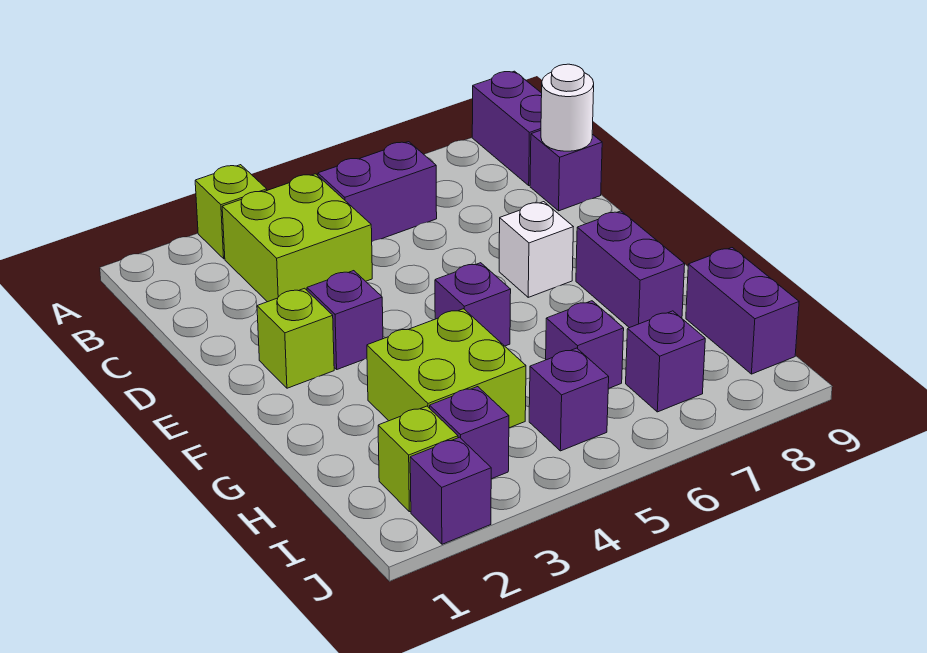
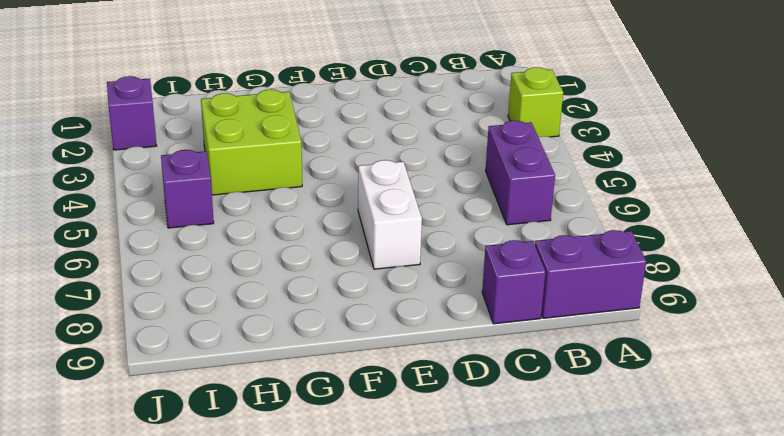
white 1x2 brick [358,160,422,269] -> white 1x1 brick [499,202,573,297]
none -> lime 2x2 brick [222,174,372,302]
none -> lime 1x1 brick [257,288,334,388]
none -> purple 1x1 brick [307,271,383,369]

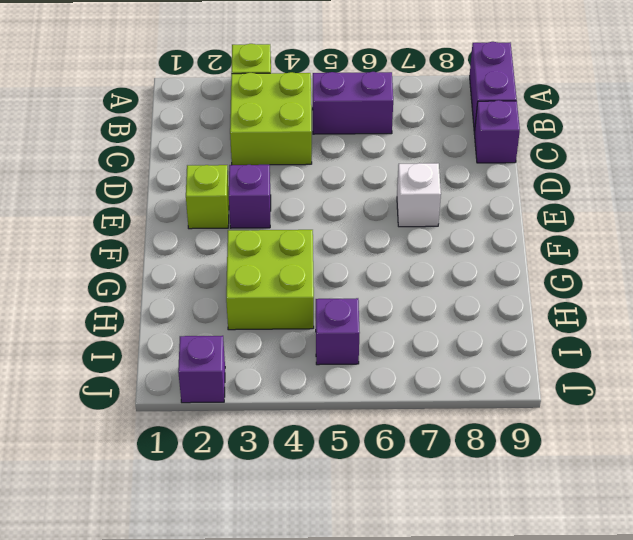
none -> purple 1x1 brick [435,263,511,346]
none -> purple 1x2 brick [576,211,685,328]
none -> purple 1x1 brick [546,301,624,389]

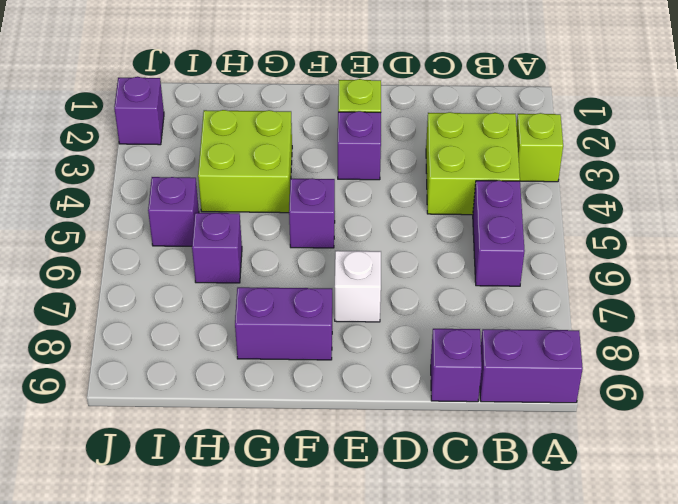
none -> purple 1x2 brick [686,248,799,374]
none -> lime 1x1 brick [378,406,458,512]
none -> purple 1x1 brick [430,387,509,479]

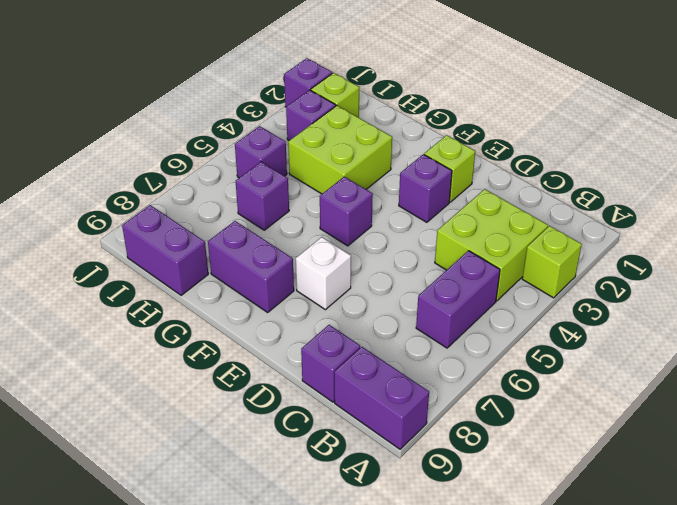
none -> purple 1x1 brick [626,311,705,412]
none -> white 1x1 round brick [541,64,594,151]

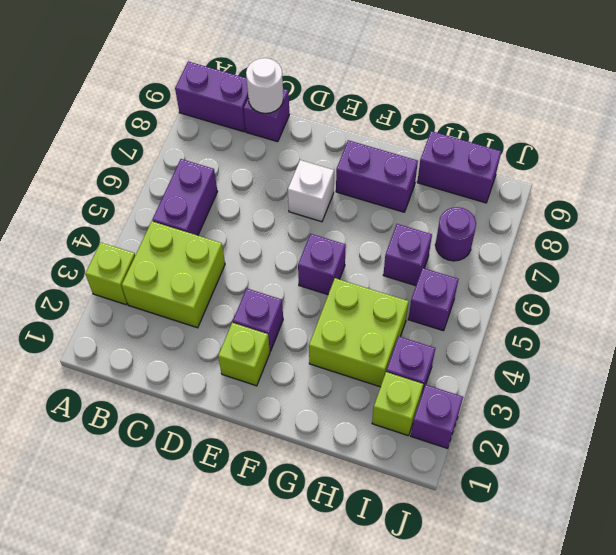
purple 1x1 round brick [435,207,476,261] -> purple 1x1 brick [626,311,705,412]

